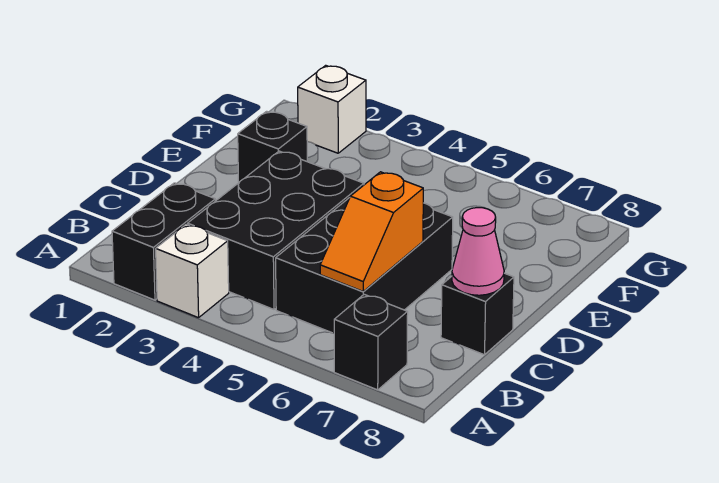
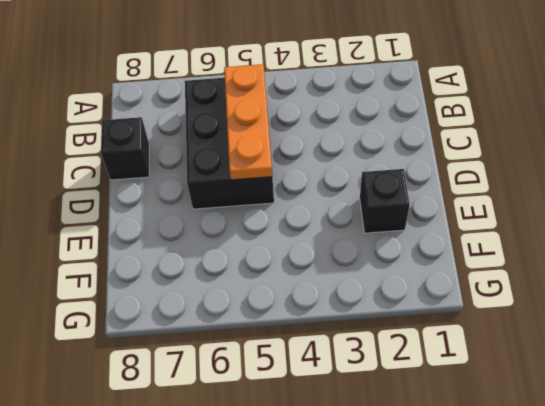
orange 1x3 plate [224,64,272,180] -> none
none -> black 1x2 brick [112,183,215,300]
none -> white 1x1 brick [156,225,229,318]

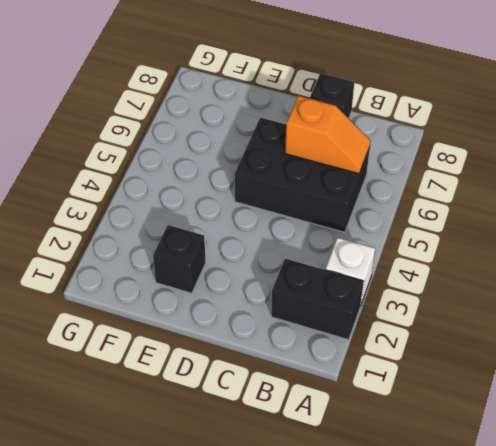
none -> black 1x1 brick [334,294,408,390]
none -> black 2x3 brick [188,151,364,309]

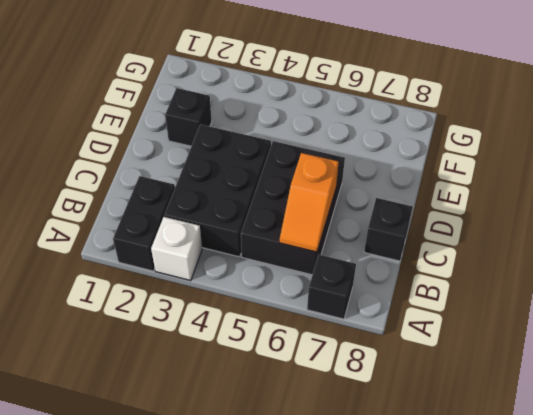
none -> white 1x1 brick [298,65,366,153]
none -> pink 1x1 cone [452,208,504,295]

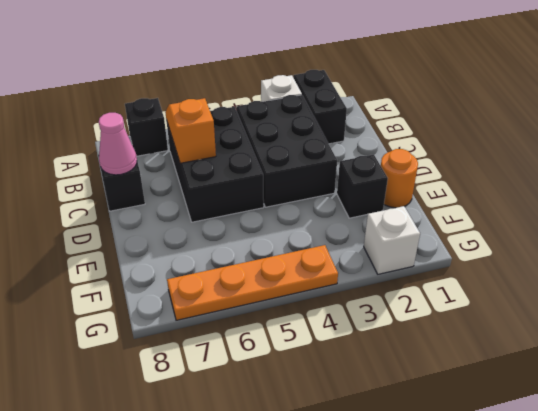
orange 1x1 round brick [381,149,418,208] -> none
orange 1x4 plate [167,245,338,320] -> none

